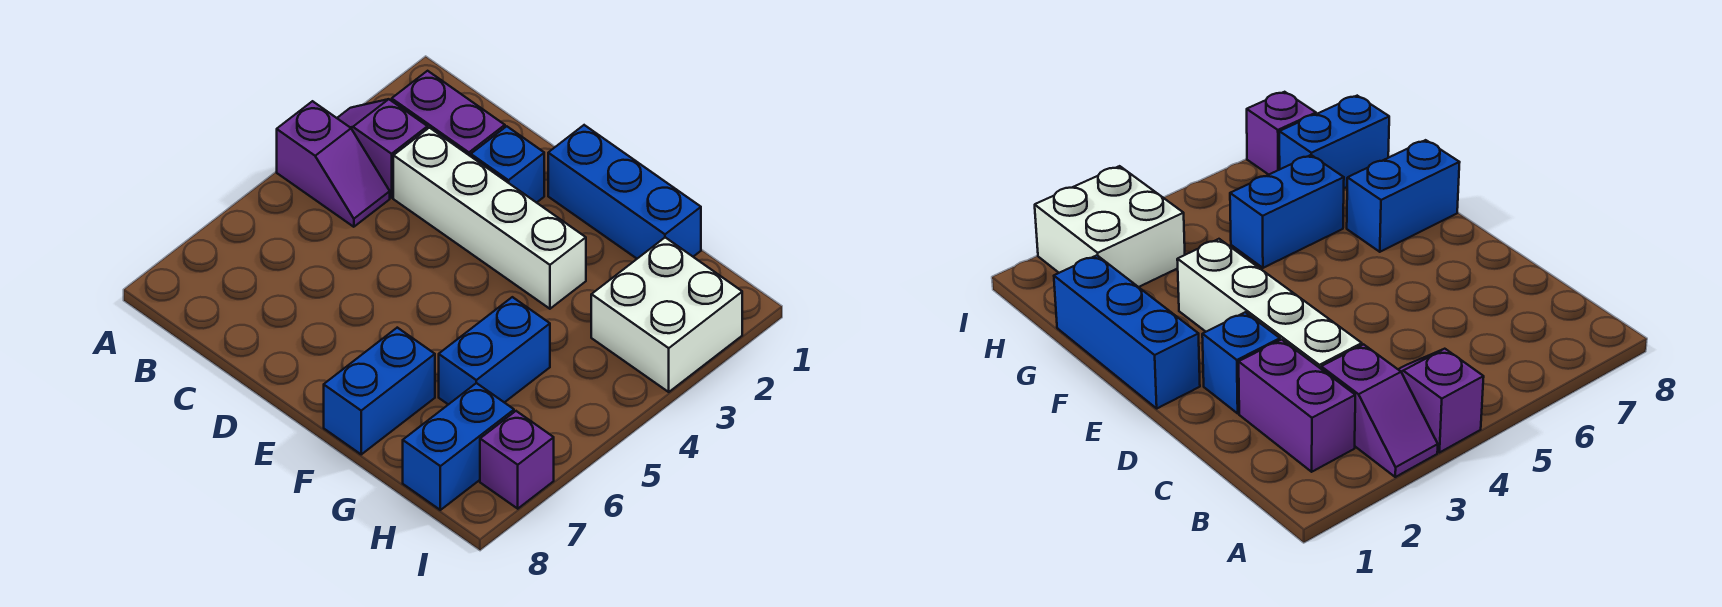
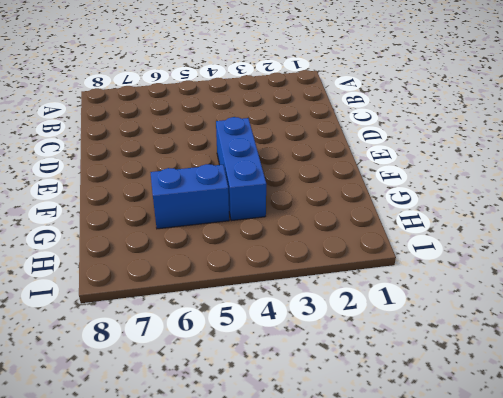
blue 1x3 brick [216,117,266,221] -> blue 1x3 brick moved to [548,125,701,259]
none -> purple 1x2 slope [337,99,428,198]
none -> purple 1x2 slope [277,101,390,227]

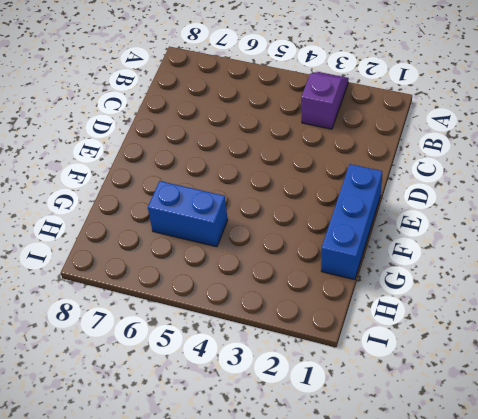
none -> purple 1x2 slope [277,101,390,227]
none -> purple 1x2 brick [392,71,505,156]

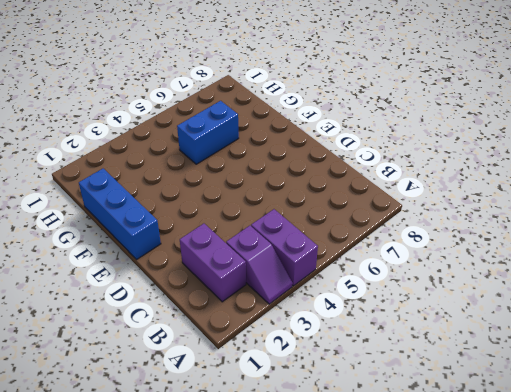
purple 1x2 brick [251,209,318,286] -> purple 1x2 slope [277,101,390,227]
none -> white 1x4 brick [393,128,586,309]
none -> blue 1x1 brick [471,126,544,203]

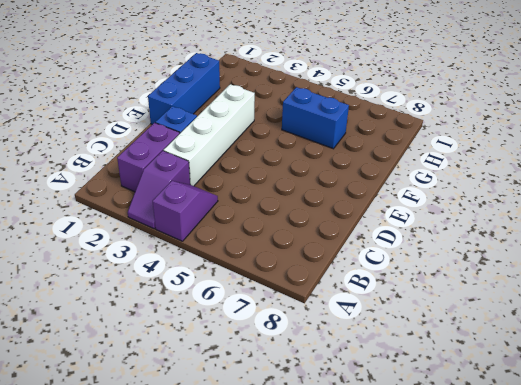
none -> blue 1x2 brick [324,328,435,454]
none -> white 2x2 brick [591,237,742,392]

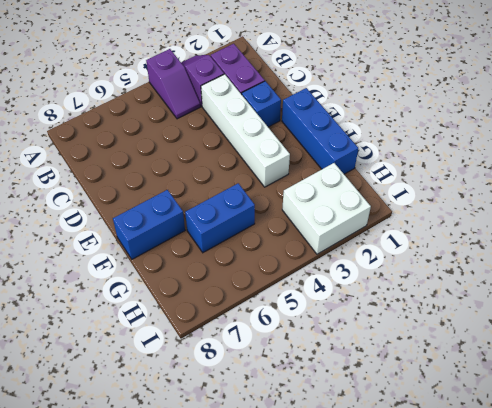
none -> blue 1x2 brick [403,383,514,510]
none -> purple 1x1 brick [480,411,554,509]

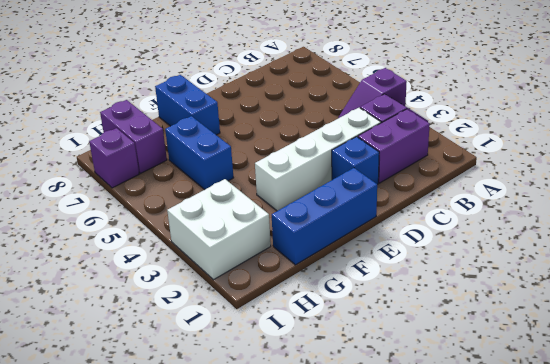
purple 1x2 brick [100,100,167,173] -> blue 1x2 brick [403,383,514,510]

